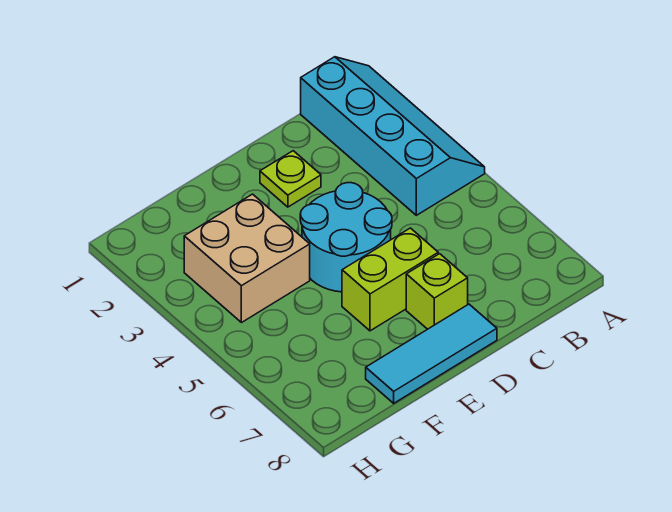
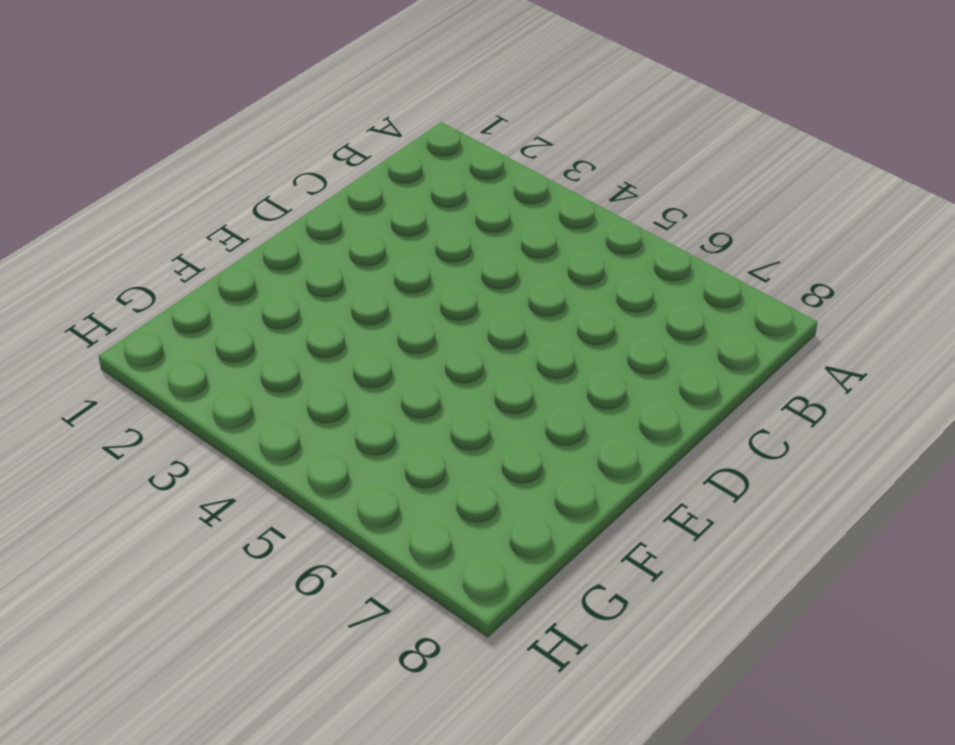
none -> cyan 2x4 slope [301,57,485,215]
none -> lime 1x1 plate [260,151,321,207]

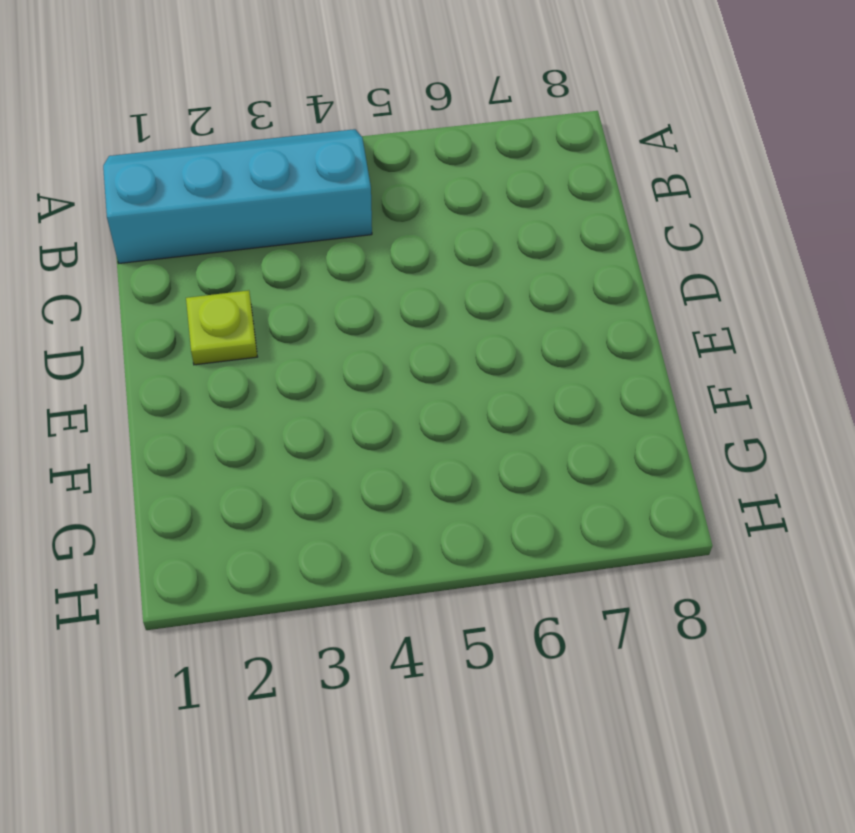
none -> cyan 2x2 round brick [300,183,392,292]
none -> lime 1x2 brick [342,228,438,331]

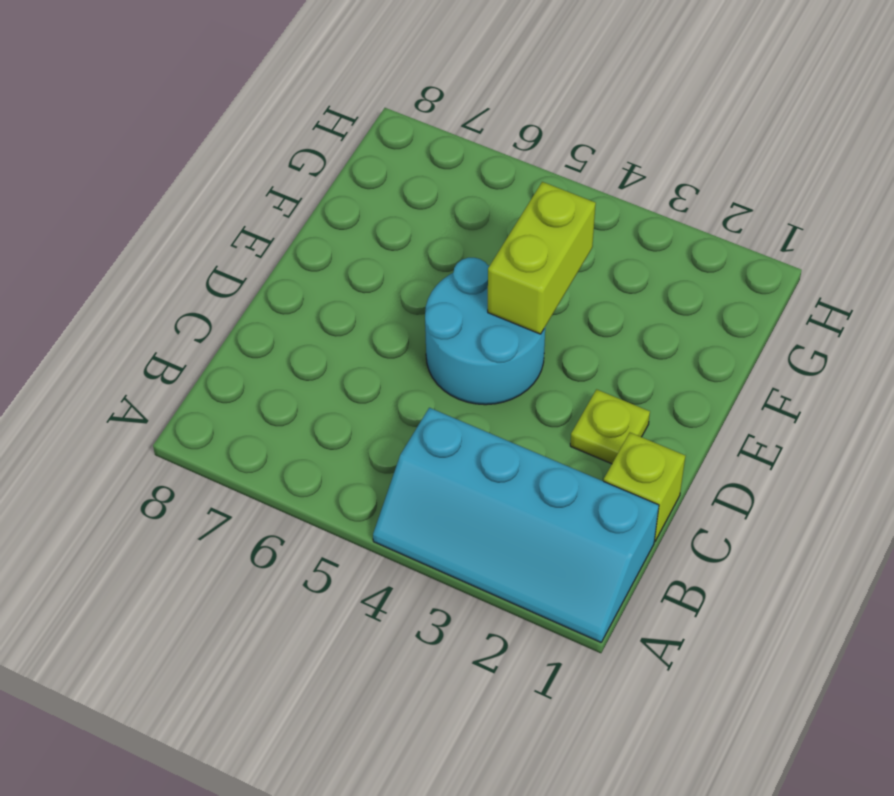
lime 1x1 brick [604,433,685,541] -> lime 1x1 brick moved to [406,254,468,329]
lime 1x2 brick [488,182,596,334] -> lime 1x2 brick moved to [342,228,438,331]
none -> cyan 1x3 tile [366,304,497,403]
none -> tan 2x2 brick [184,194,310,323]

